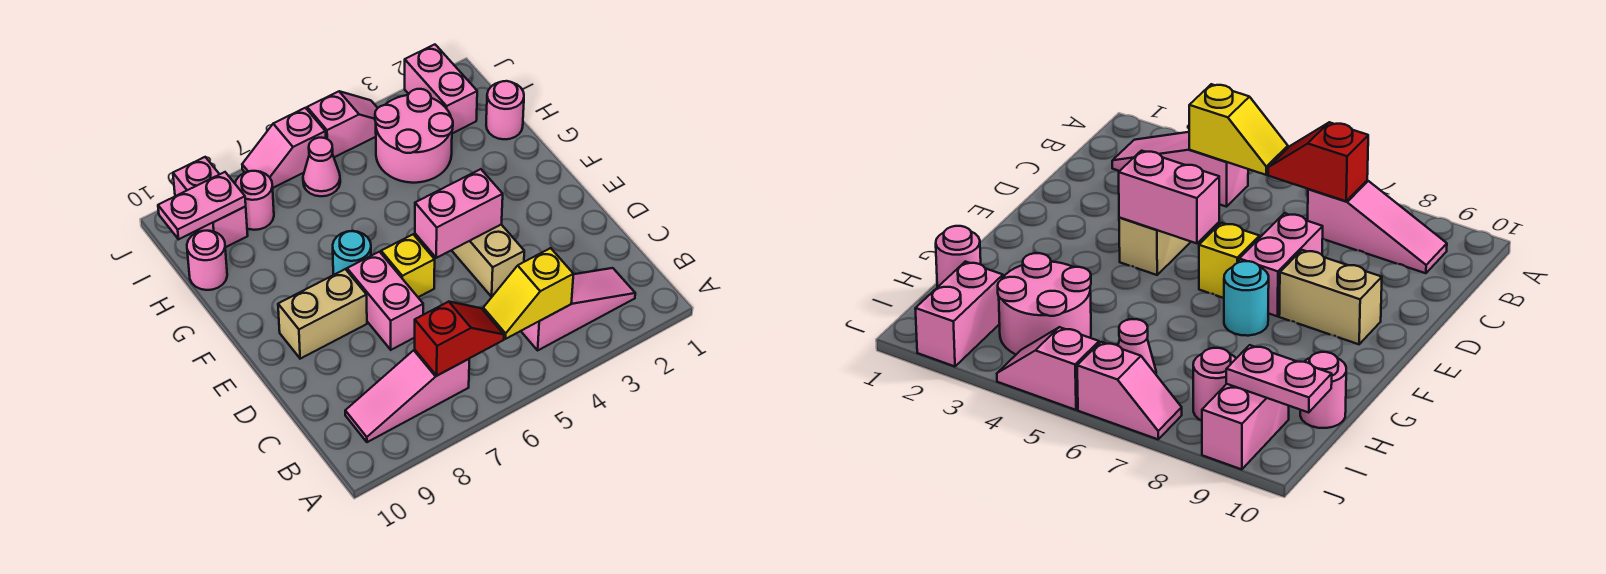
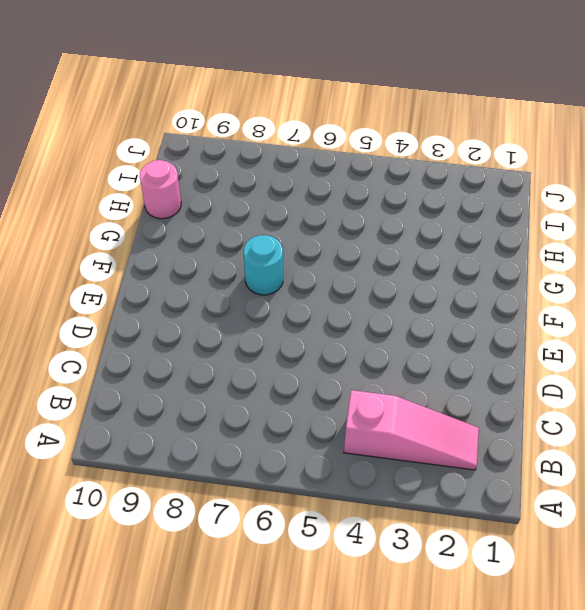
none -> pink 1x3 slope [345,350,469,442]
none -> tan 1x2 brick [452,225,524,297]
none -> pink 1x2 brick [347,252,423,350]

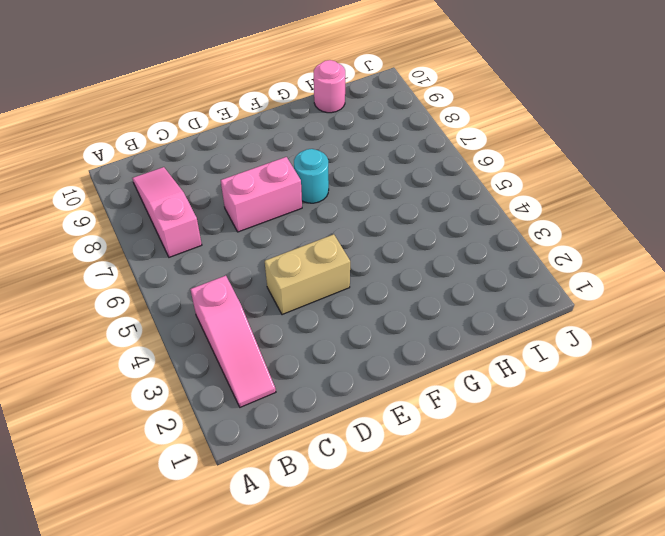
none -> yellow 1x1 brick [381,234,435,297]
none -> tan 1x2 brick [278,269,367,359]
none -> pink 1x1 round brick [486,81,524,139]

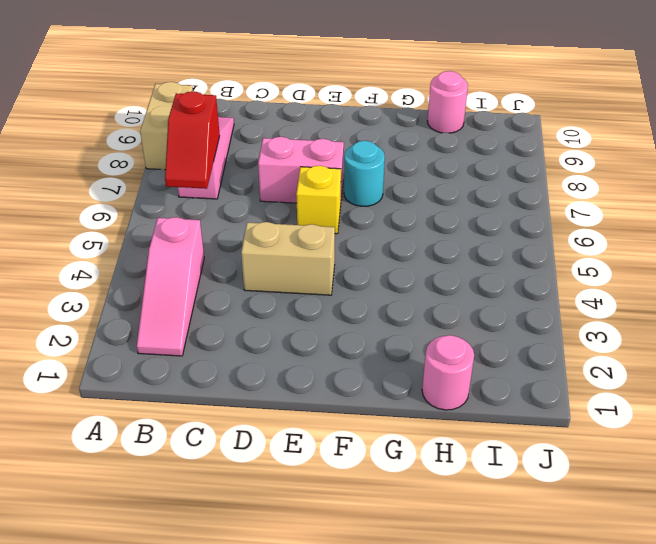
tan 1x2 brick [140,82,193,170] -> tan 1x2 brick moved to [278,269,367,359]
none -> pink 2x2 round brick [375,89,453,183]
none -> pink 1x2 brick [405,45,477,133]
none -> pink 1x1 cone [303,138,340,196]

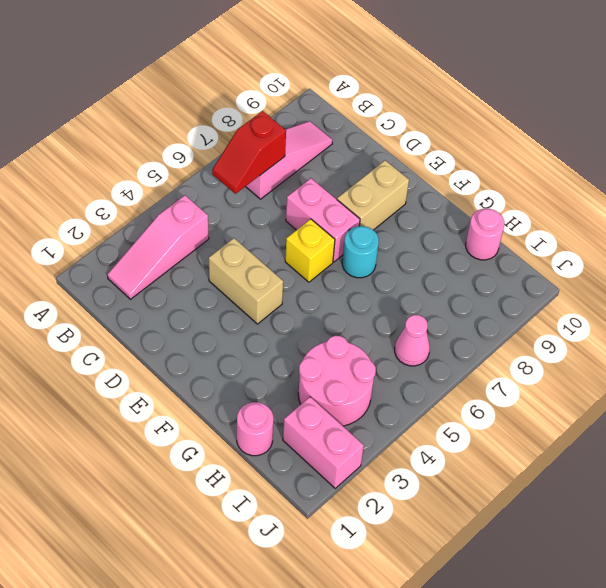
none -> pink 1x1 round brick [235,171,274,230]
none -> pink 1x2 brick [173,157,248,247]
none -> pink 1x2 slope [307,91,377,157]

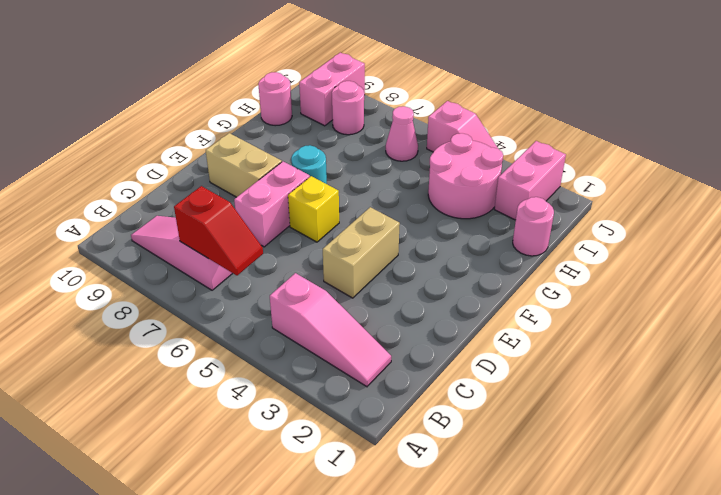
none -> pink 1x2 slope [242,108,326,188]
none -> yellow 1x2 slope [483,248,573,339]
none -> pink 1x2 brick [415,169,503,258]

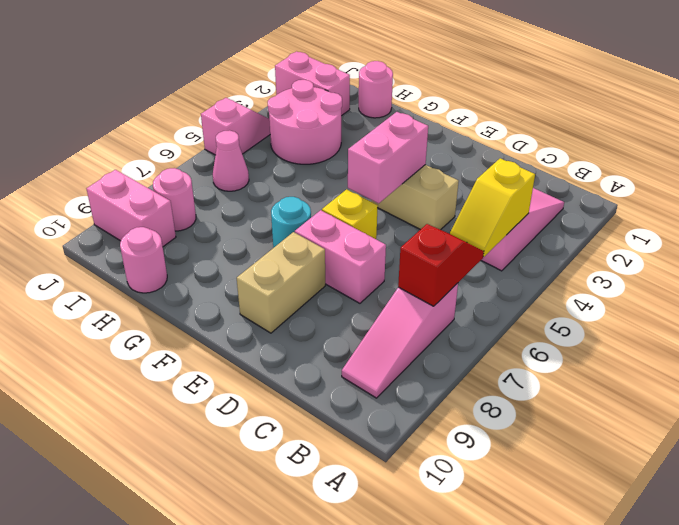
none -> pink 1x2 slope [242,108,326,188]
none -> pink 1x2 plate [158,172,246,239]

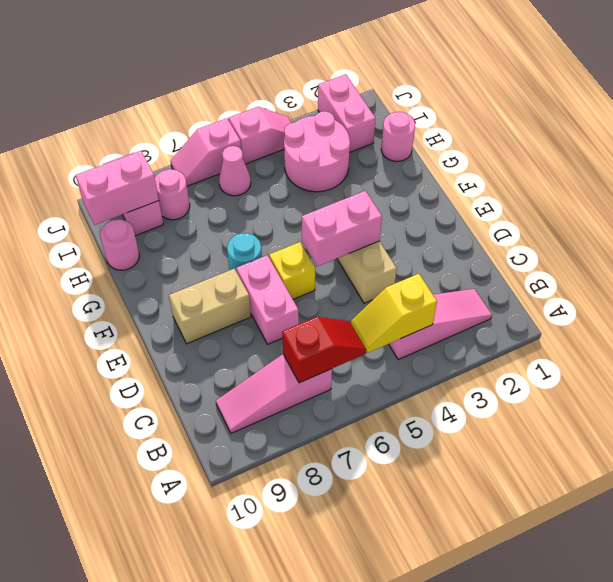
pink 1x2 brick [76,151,159,225] -> pink 1x2 plate [158,172,246,239]

